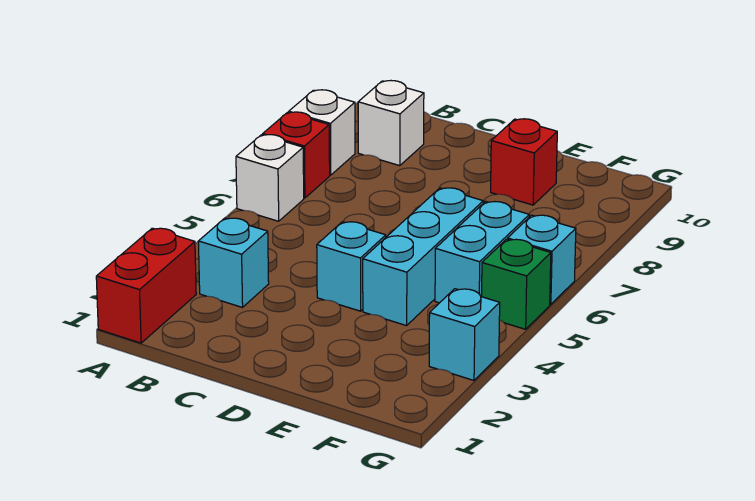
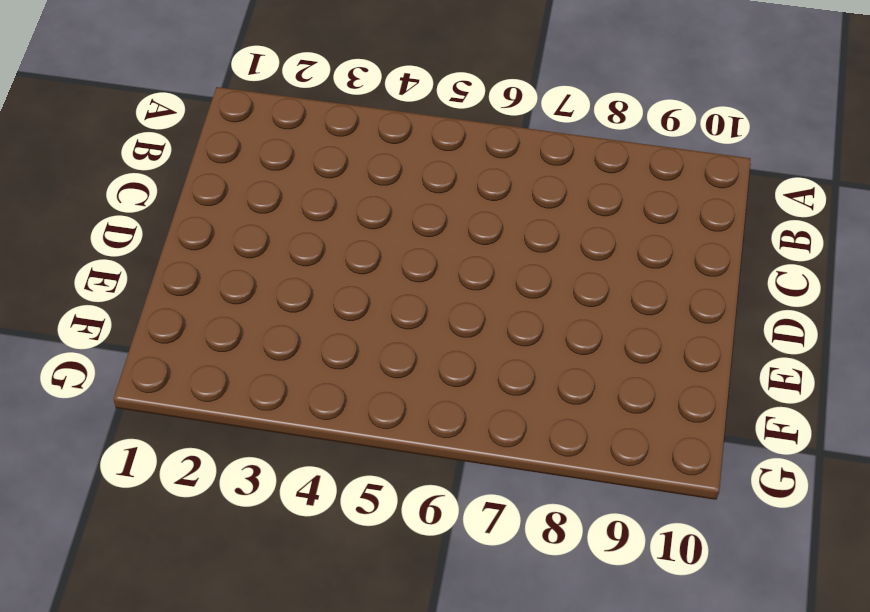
none -> red 1x2 brick [96,228,196,343]
none -> white 1x1 brick [236,135,304,221]
none -> red 1x1 brick [263,112,330,198]

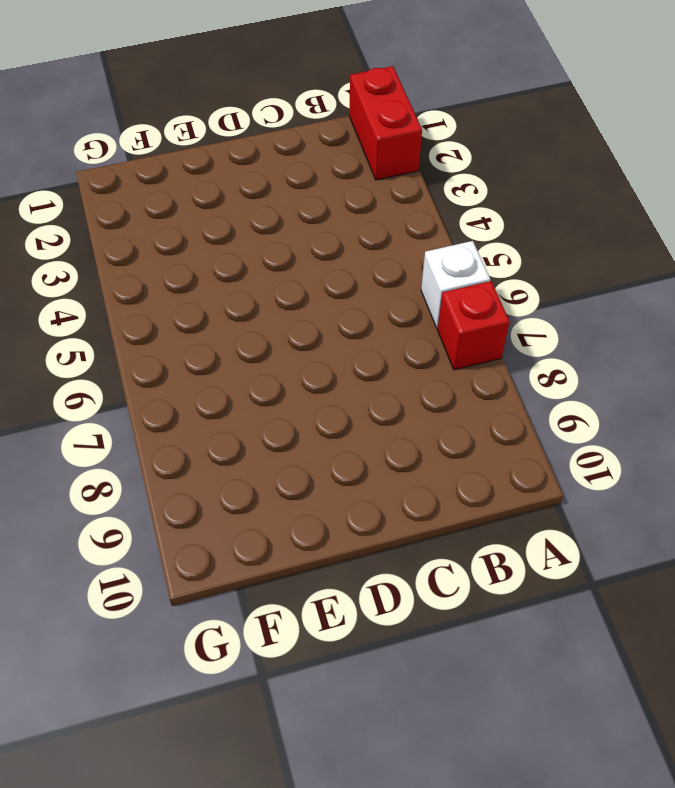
none -> white 1x1 brick [289,90,355,175]
none -> cyan 1x1 brick [198,218,269,307]
none -> white 1x1 brick [358,81,424,166]

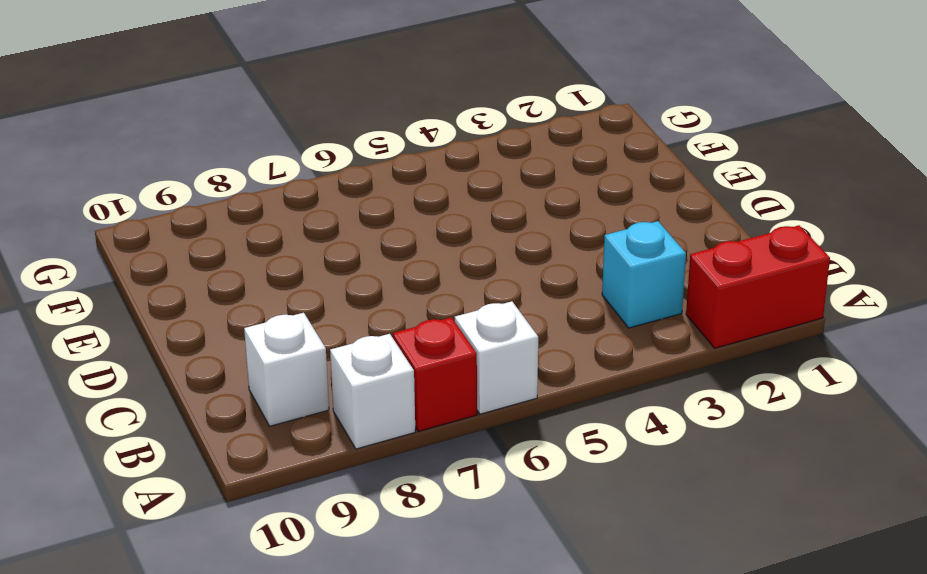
none -> cyan 1x1 brick [317,222,386,311]
none -> cyan 1x3 brick [363,188,483,326]
none -> red 1x1 brick [491,119,557,205]

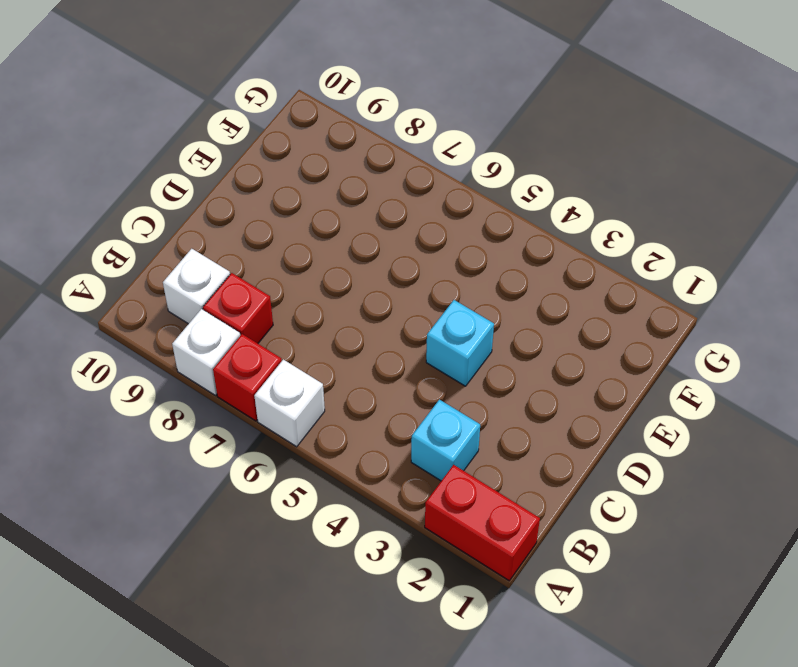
red 1x1 brick [203,273,273,343] -> red 1x1 brick moved to [491,119,557,205]
none -> cyan 1x3 brick [363,188,483,326]
none -> cyan 1x2 brick [435,201,529,303]
none -> cyan 1x1 brick [429,289,500,380]

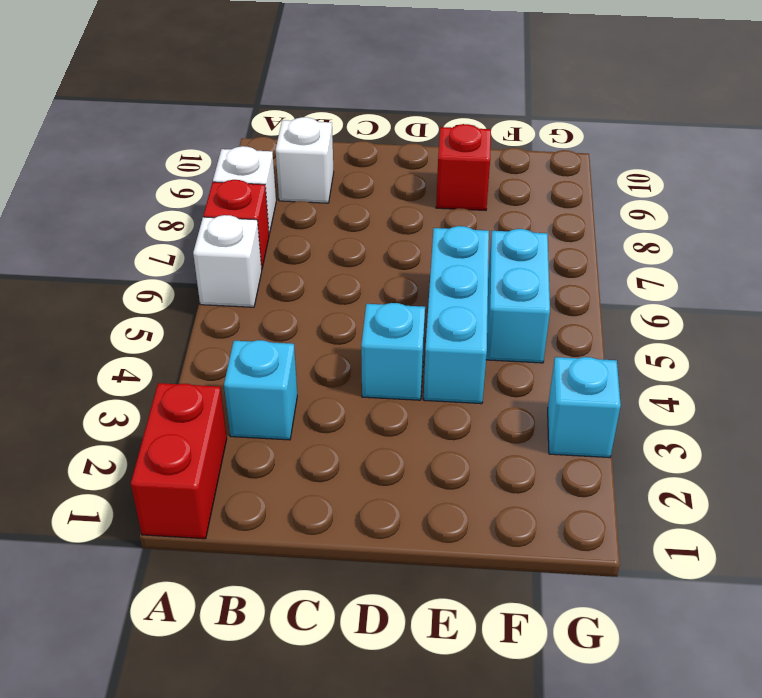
none -> green 1x1 brick [482,239,551,329]
none -> cyan 1x1 brick [508,215,576,304]

